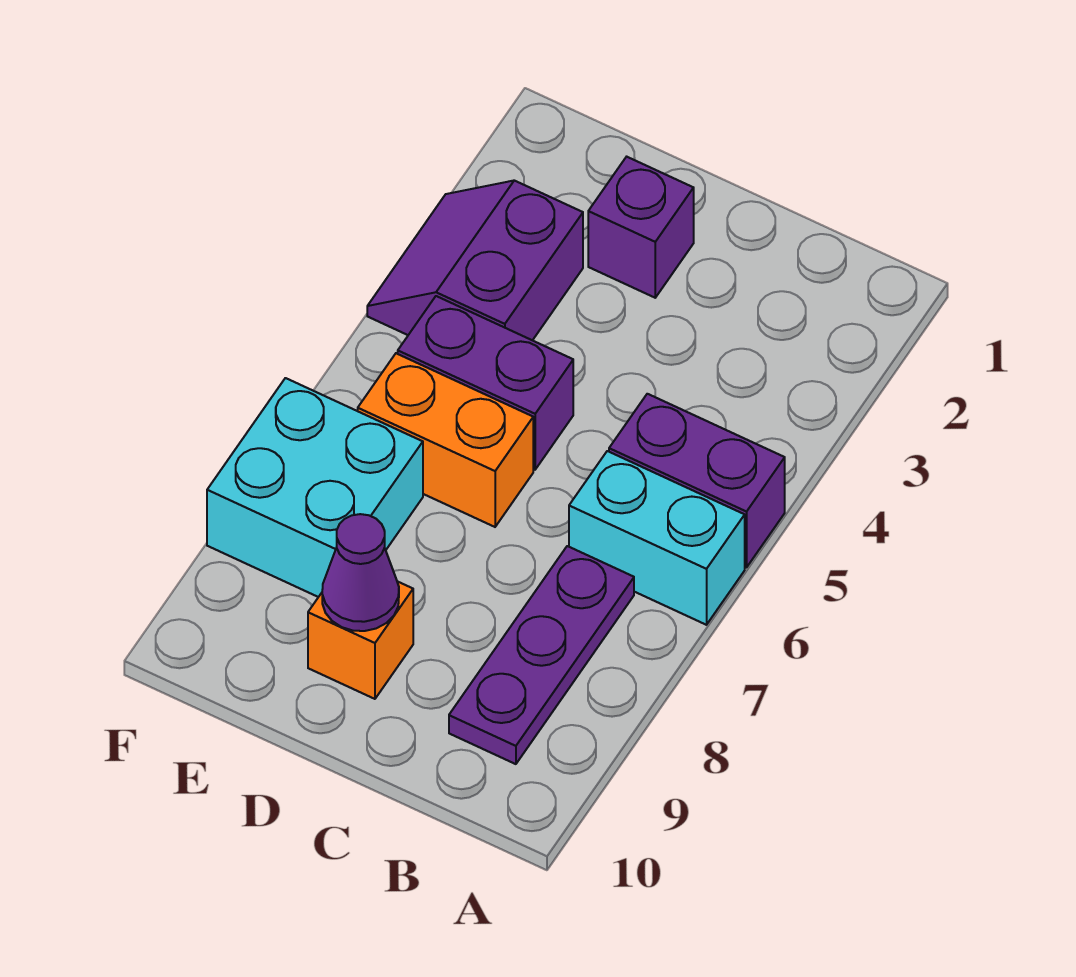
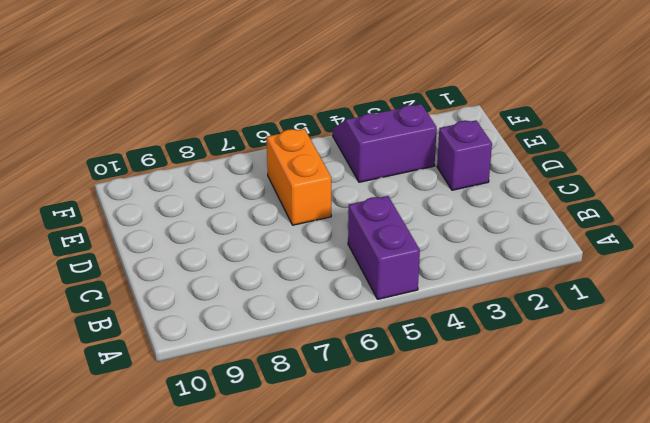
none -> cyan 1x2 brick [569,451,745,625]
none -> purple 1x3 plate [449,546,634,764]

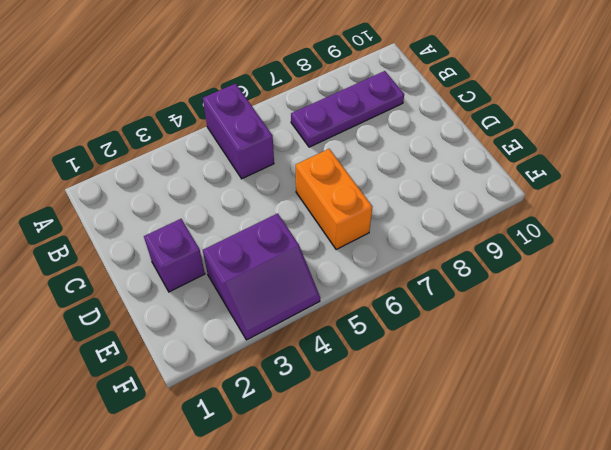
none -> cyan 1x2 brick [569,451,745,625]
none -> purple 1x2 brick [398,296,573,470]

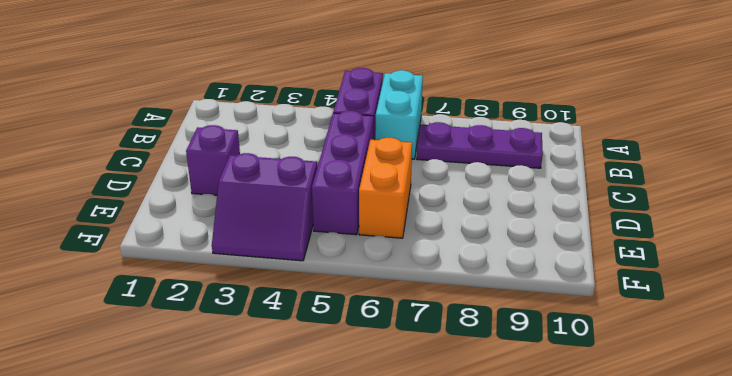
purple 1x3 brick [312,111,373,235] -> purple 1x2 brick [398,296,573,470]
none -> orange 1x1 brick [308,581,413,699]
none -> cyan 2x2 brick [207,378,423,597]

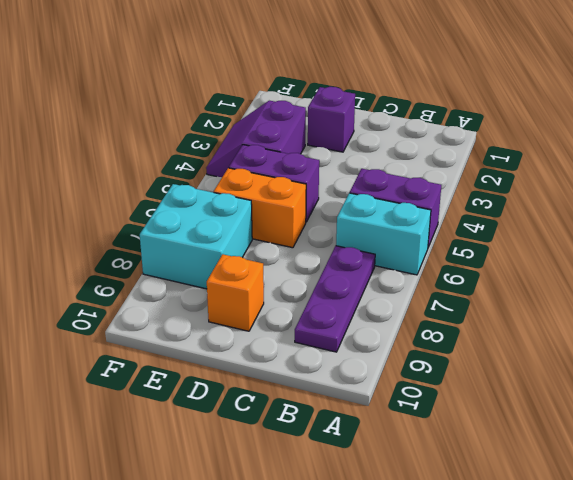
none -> purple 1x1 cone [322,514,399,631]

